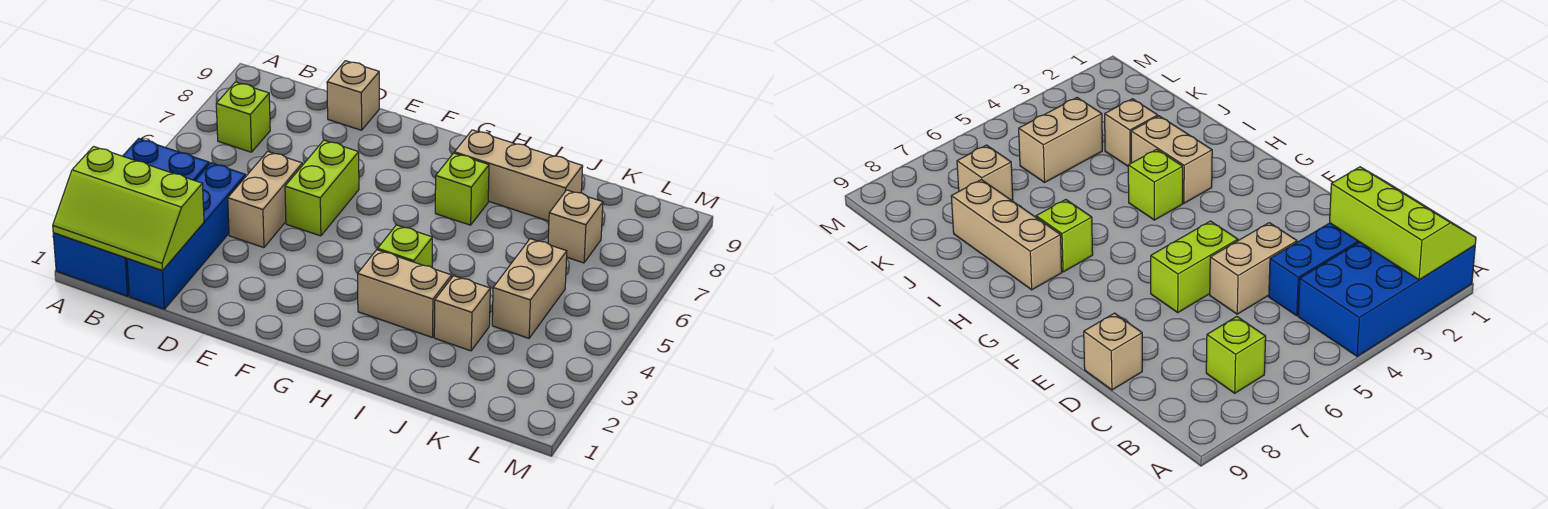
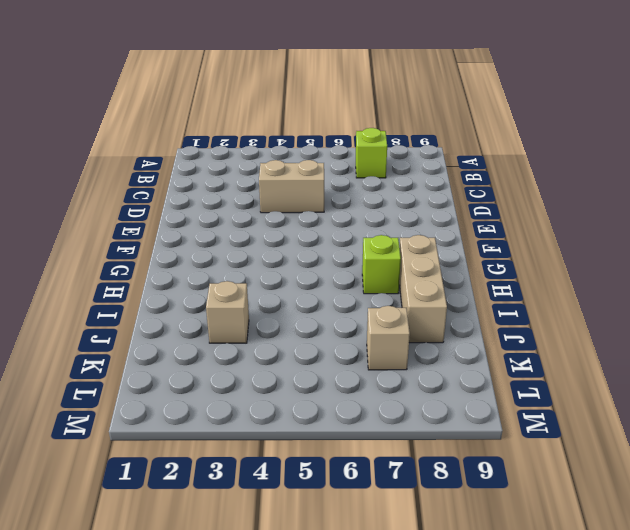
none -> blue 2x4 brick [53,139,209,296]
none -> blue 1x4 brick [127,163,246,309]
none -> tan 1x1 brick [327,61,379,130]

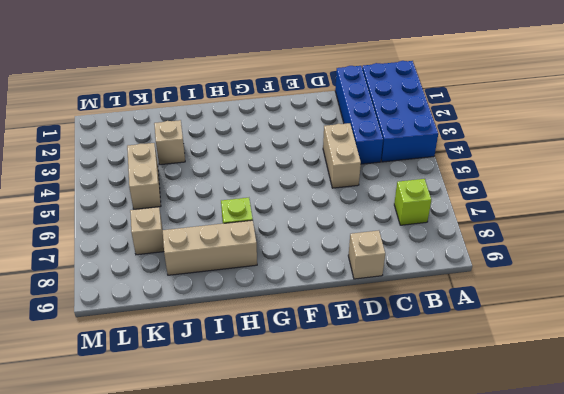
none -> lime 1x2 brick [285,140,359,236]
none -> tan 1x2 brick [358,250,452,338]
none -> lime 1x1 brick [378,225,432,267]

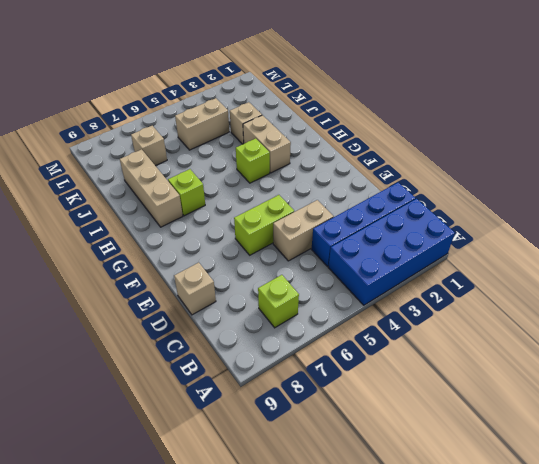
none -> lime 2x3 slope [53,147,204,271]

